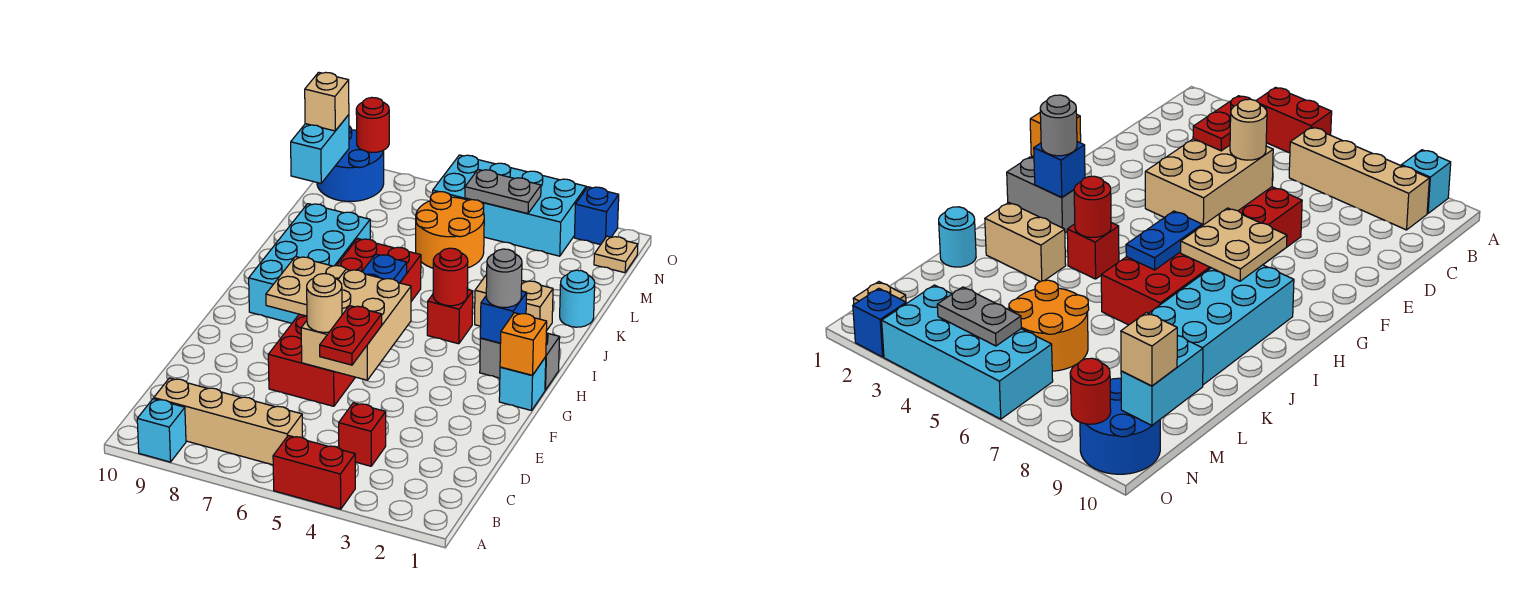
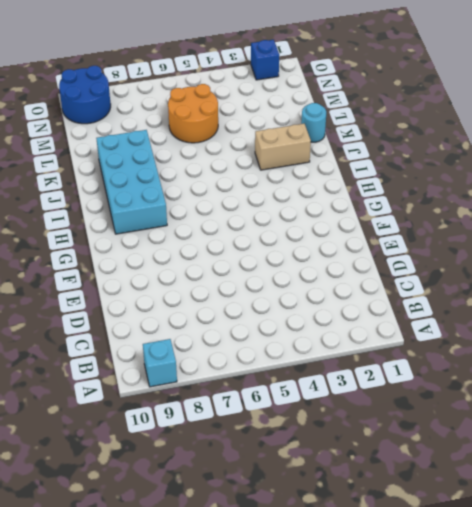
none -> red 1x2 brick [273,435,355,509]
none -> tan 1x4 brick [154,378,303,465]
none -> red 1x1 brick [339,403,386,466]

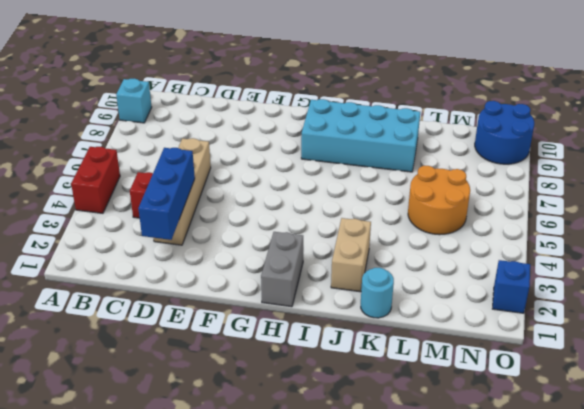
blue 1x3 brick [138,148,195,240] -> none
tan 1x4 brick [154,138,211,245] -> tan 1x4 brick moved to [154,378,303,465]
none -> red 2x6 brick [268,239,421,406]
none -> cyan 1x1 brick [499,357,546,410]
none -> red 1x1 brick [427,289,473,344]

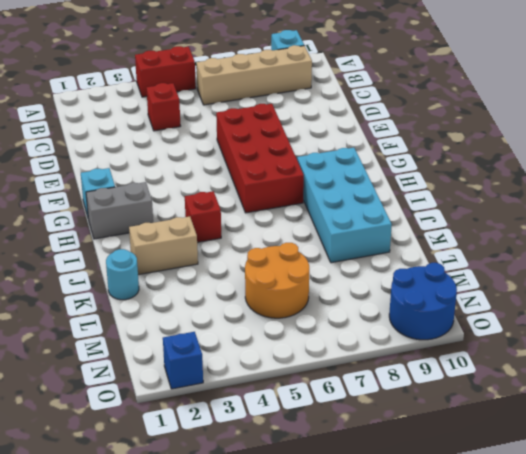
red 2x4 brick [216,104,304,213] -> red 2x6 brick [268,239,421,406]
none -> tan 1x1 plate [594,236,638,273]
none -> cyan 2x4 brick [433,155,586,256]
none -> tan 2x3 brick [301,269,411,380]

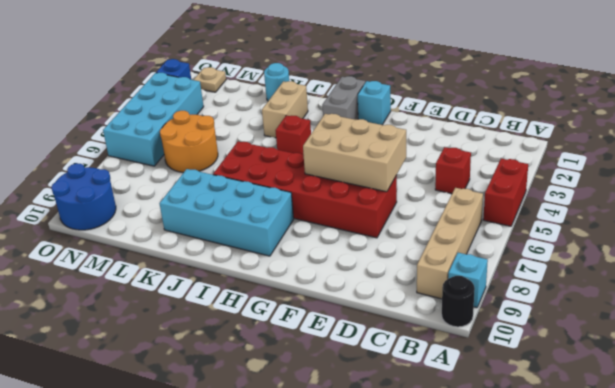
black 1x1 round brick [442,276,475,327] -> none
none -> orange 1x1 brick [500,313,547,375]
none -> tan 2x2 plate [266,256,346,316]
none -> blue 1x1 brick [480,291,527,343]

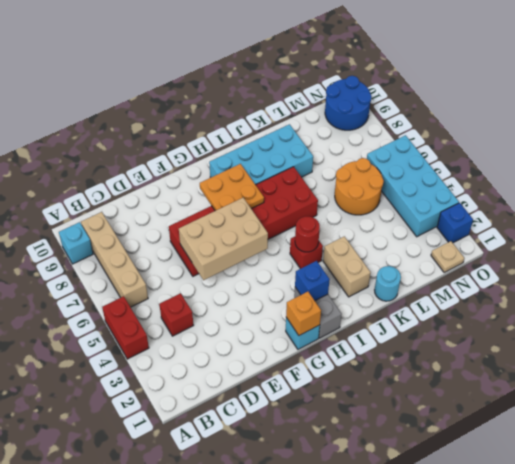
orange 2x2 plate [200,164,264,211] -> tan 2x2 plate [266,256,346,316]
none -> blue 1x2 plate [362,254,407,283]
none -> cyan 1x2 brick [291,115,349,183]
none -> grey 1x2 plate [465,170,541,214]

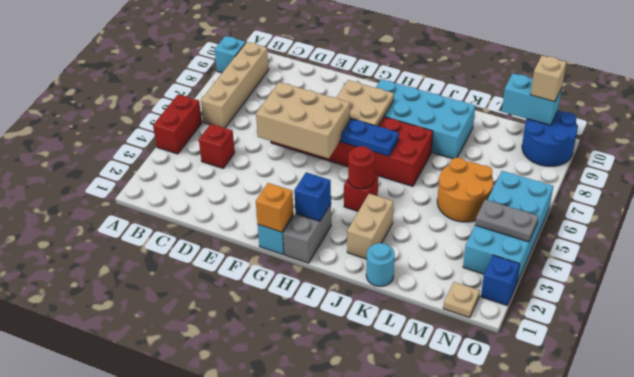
grey 1x2 plate [475,200,538,242] -> grey 1x2 plate turned to [465,170,541,214]
none -> red 1x1 round brick [356,98,389,153]
none -> red 1x2 plate [320,306,382,365]
none -> tan 1x1 round brick [307,274,342,332]

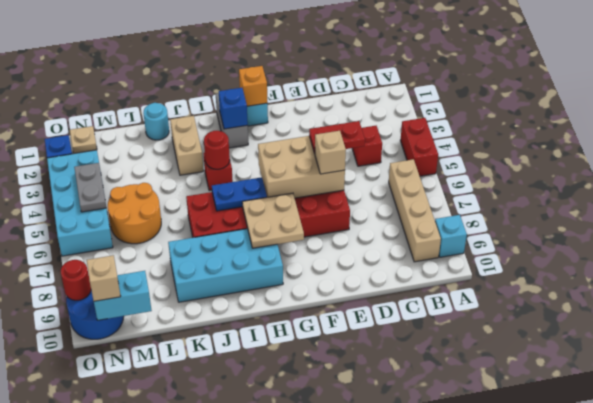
tan 1x1 brick [315,131,346,174] -> tan 1x1 round brick [307,274,342,332]
none -> grey 1x1 round brick [486,249,522,308]

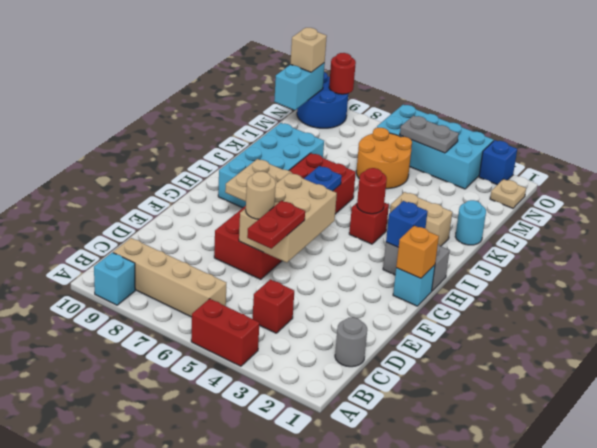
grey 1x1 round brick [335,317,367,367] -> grey 1x1 round brick moved to [486,249,522,308]

